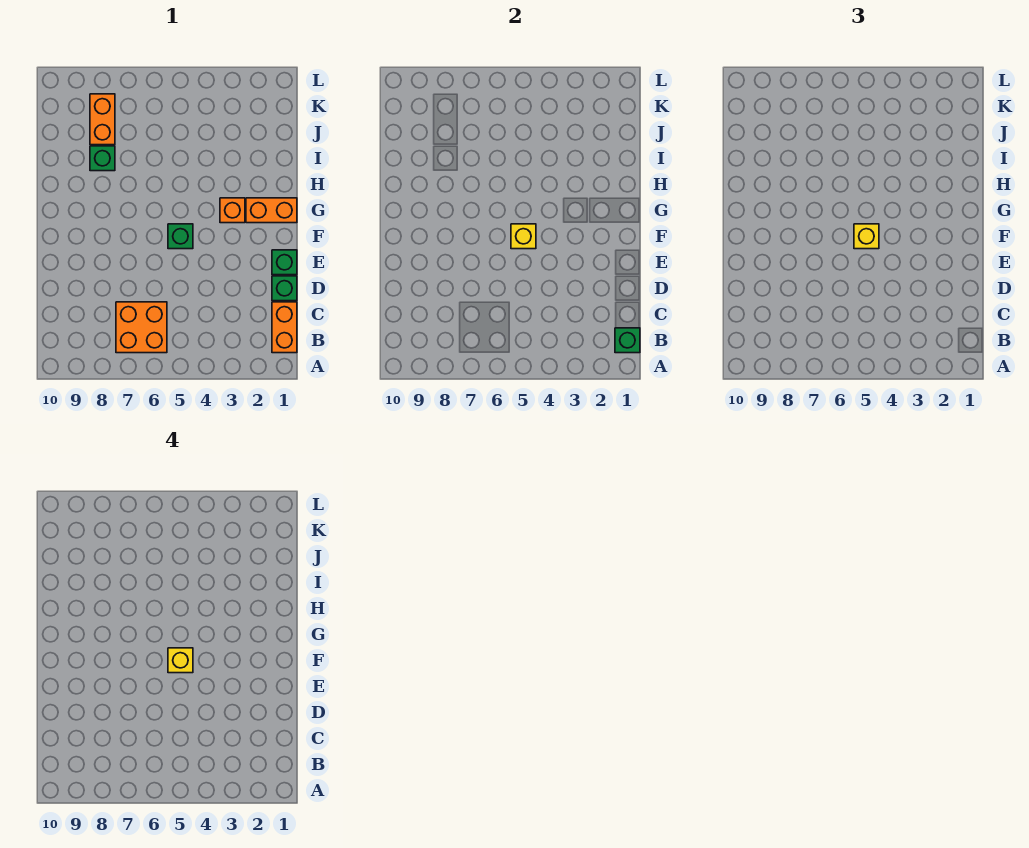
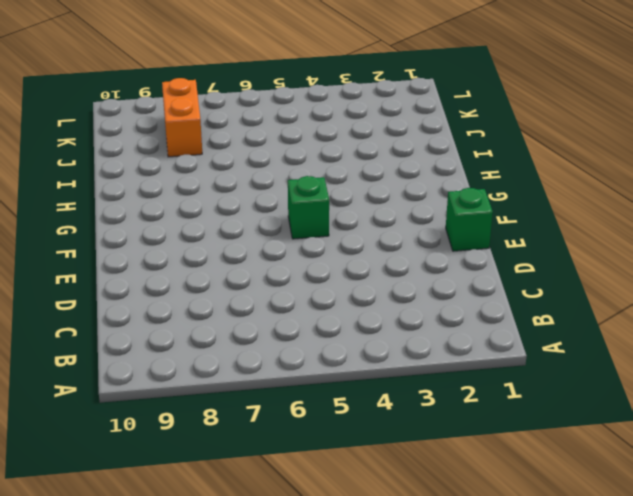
none -> orange 1x2 brick [272,302,297,353]
none -> orange 2x2 brick [116,302,167,353]
none -> green 1x1 brick [272,276,297,301]

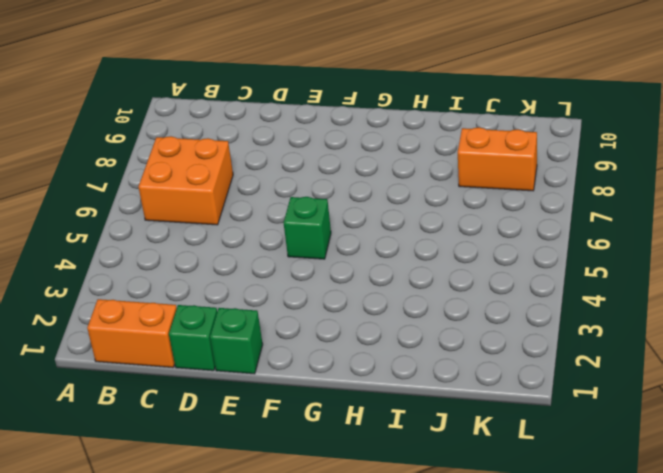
none -> orange 1x2 brick [246,198,297,223]
none -> orange 1x1 brick [220,198,245,223]
none -> green 1x1 brick [90,146,115,171]

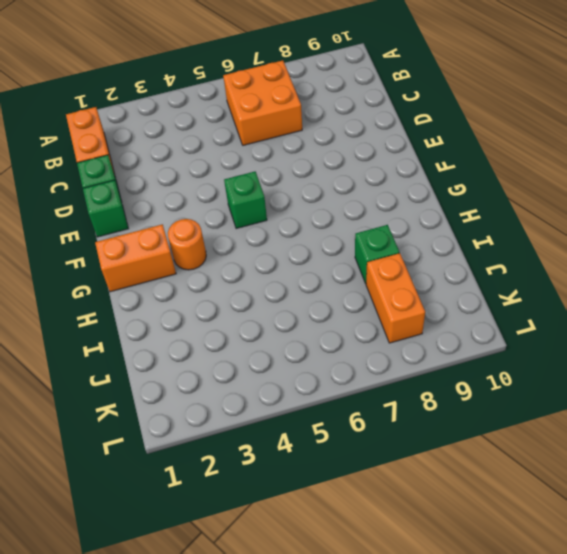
orange 1x1 round brick [168,219,206,270] -> orange 1x1 brick [220,198,245,223]
none -> green 1x1 brick [615,328,640,353]
none -> yellow 1x1 brick [511,224,536,249]
none -> yellow 1x1 brick [854,224,879,249]

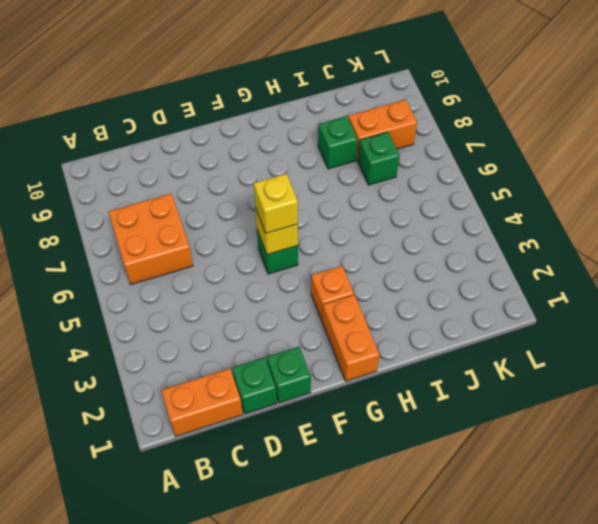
green 1x1 brick [358,132,400,185] -> green 1x1 brick moved to [615,328,640,353]
none -> yellow 1x1 brick [168,648,193,673]

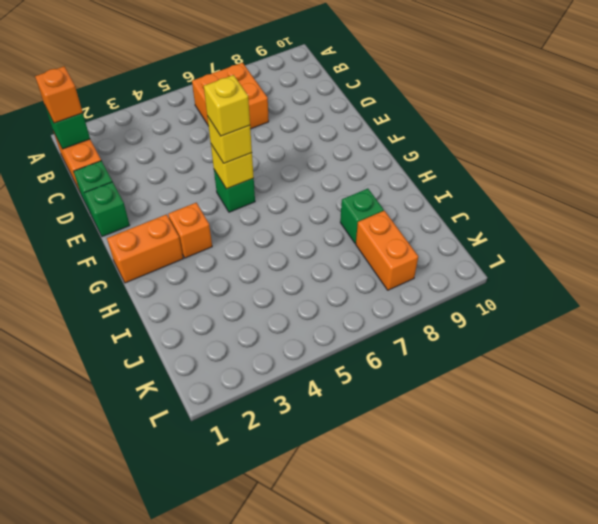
orange 1x1 brick [35,66,83,123] -> none

